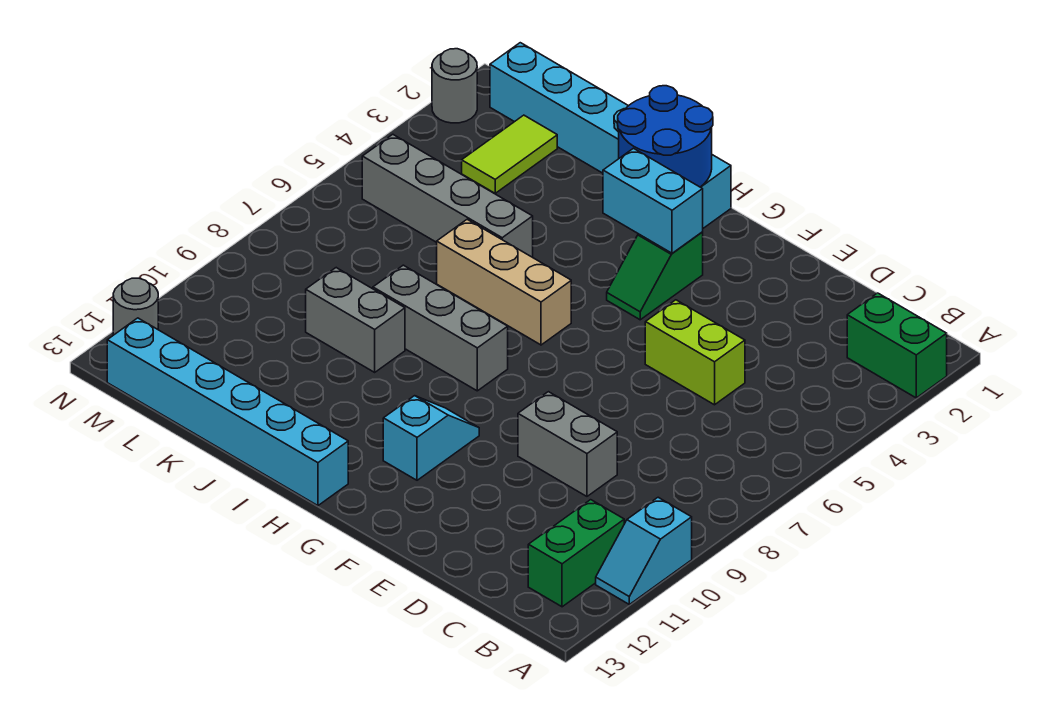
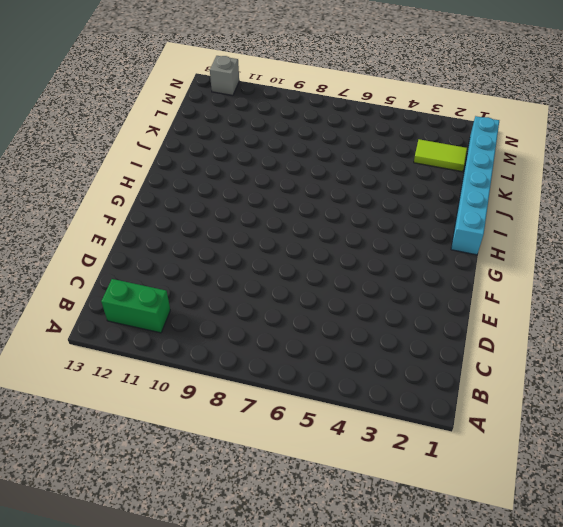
grey 1x1 brick [210,56,239,95] -> grey 1x1 round brick [113,278,158,335]
none -> green 1x2 brick [847,293,947,398]
none -> cyan 1x2 slope [596,497,692,604]
none -> lime 1x2 brick [645,300,745,405]

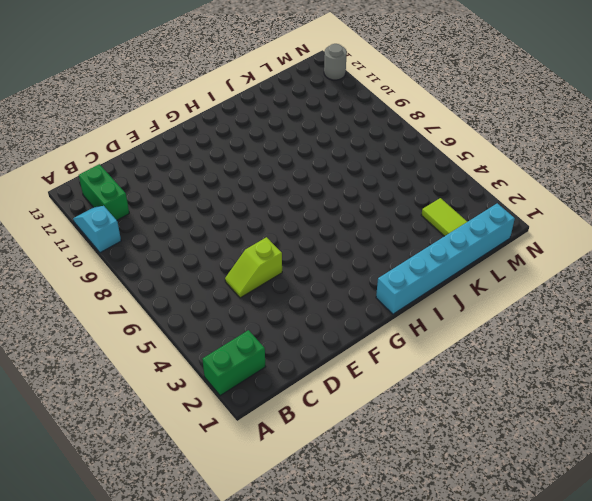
lime 1x2 slope [225,237,282,298] -> lime 1x2 brick [645,300,745,405]
none -> grey 1x2 brick [518,392,617,496]
none -> green 1x2 slope [607,232,703,320]
none -> cyan 1x2 slope [383,396,479,480]

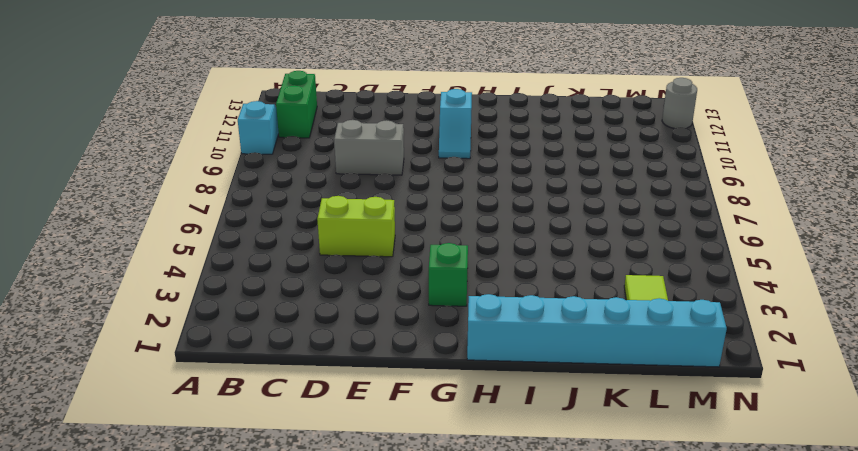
none -> green 1x2 brick [847,293,947,398]
none -> tan 1x3 brick [437,219,571,345]
none -> grey 1x3 brick [373,265,508,391]

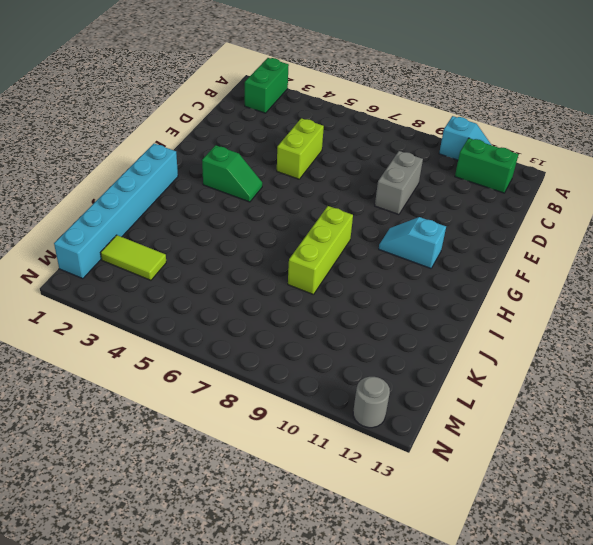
lime 1x3 brick [288,206,353,295] -> grey 1x3 brick [373,265,508,391]
none -> tan 1x3 brick [437,219,571,345]
none -> cyan 1x6 brick [107,318,348,506]
none -> grey 1x4 brick [362,134,533,257]

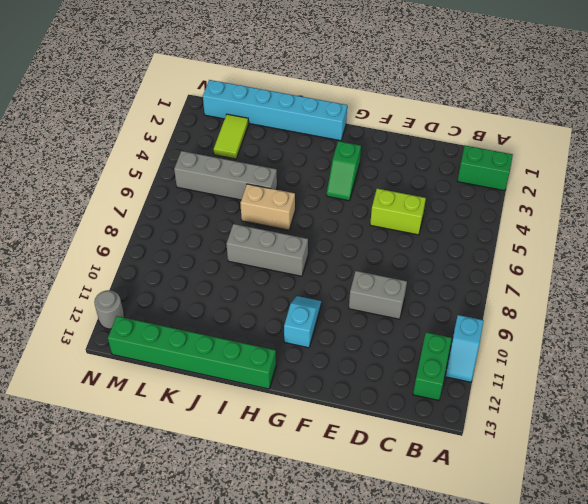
green 1x6 brick [108,316,276,389] -> cyan 1x6 brick [107,318,348,506]
tan 1x2 brick [240,184,295,230] -> tan 1x3 brick [437,219,571,345]
none -> grey 1x2 brick [306,268,405,372]
none -> grey 1x1 round brick [432,49,477,123]
none -> cyan 1x2 brick [603,148,703,253]

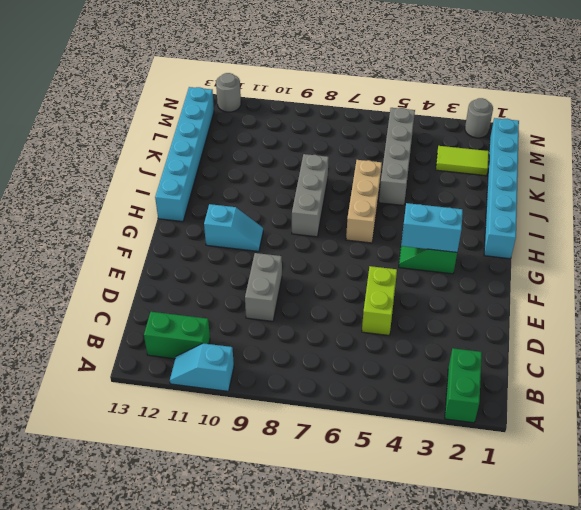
cyan 1x2 brick [401,203,463,252] -> cyan 1x2 brick turned to [603,148,703,253]
none -> grey 1x2 brick [306,268,405,372]
none -> blue 2x2 round brick [618,86,713,187]

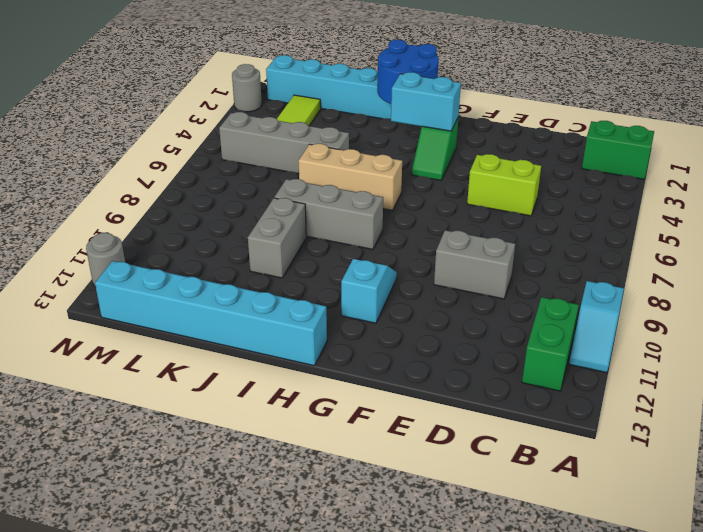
grey 1x2 brick [248,198,306,278] -> grey 1x2 brick turned to [306,268,405,372]

